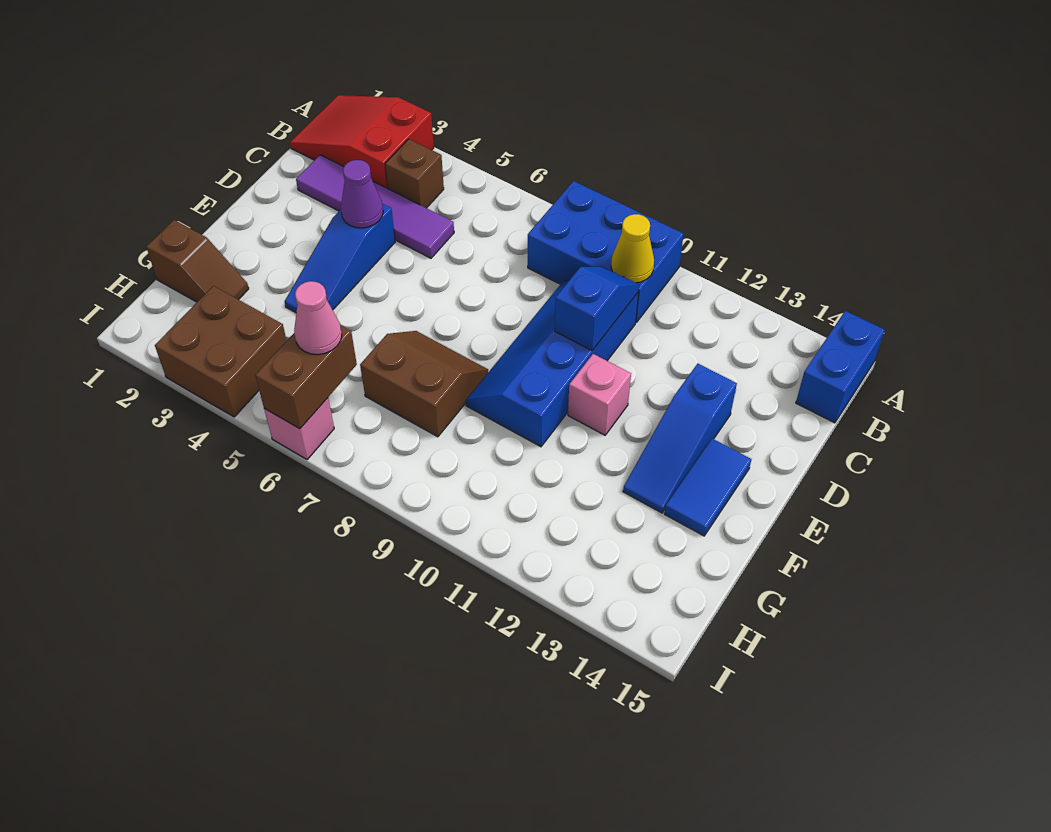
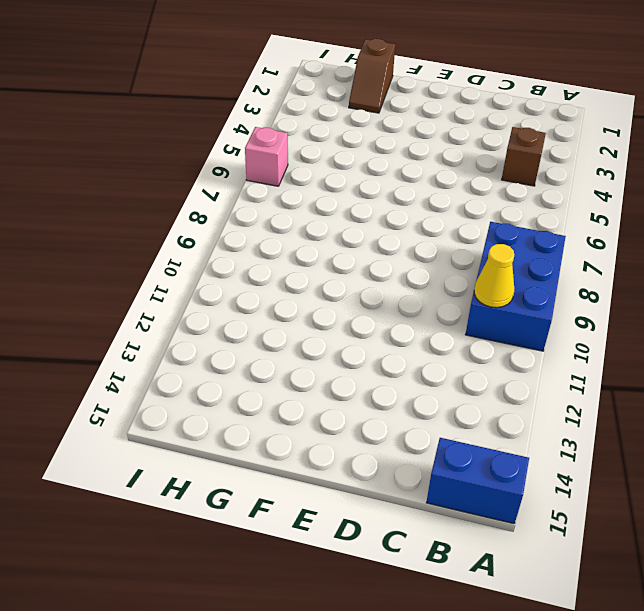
none -> red 2x3 slope [290,95,434,189]
none -> purple 1x4 tile [296,155,454,258]
none -> blue 2x4 slope [466,280,639,447]

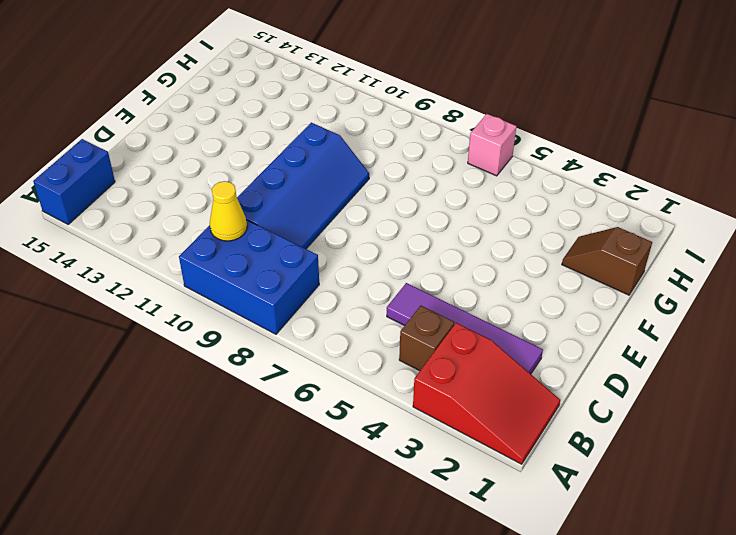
none -> blue 1x3 slope [285,204,395,313]
none -> blue 1x3 slope [623,363,737,513]
none -> pink 1x1 brick [568,354,631,435]

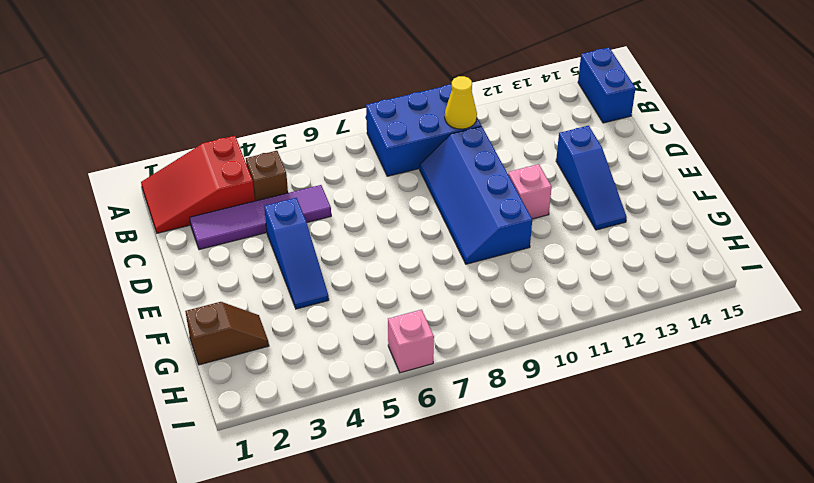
none -> blue 1x2 tile [664,439,751,536]
none -> brown 2x2 slope [360,331,488,437]
none -> brown 2x2 brick [155,286,287,417]

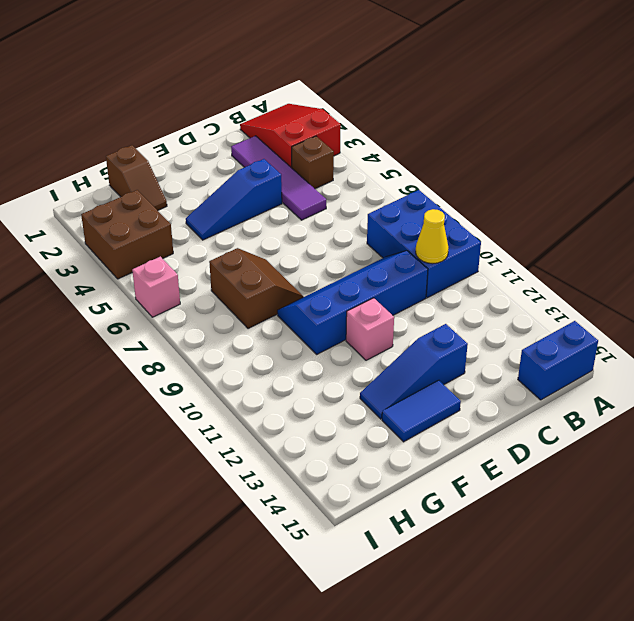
none -> blue 1x2 slope [555,266,639,350]
none -> purple 1x1 cone [341,160,383,228]
none -> brown 1x2 brick [255,325,357,429]

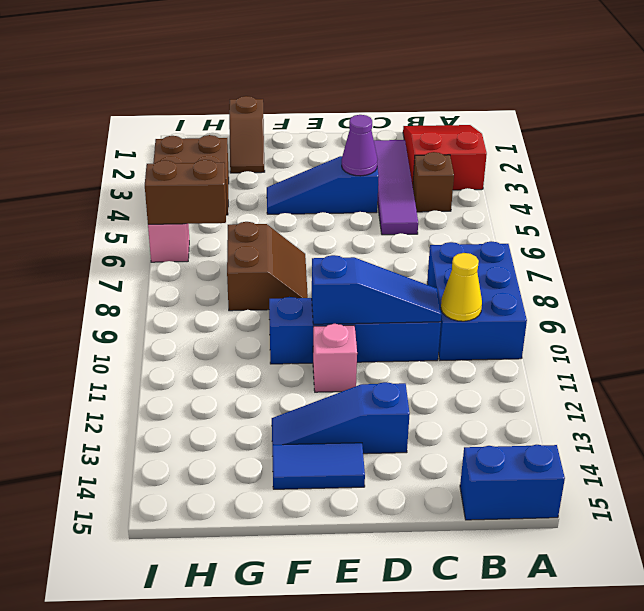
blue 1x3 slope [312,255,442,324] -> blue 1x2 slope [555,266,639,350]
none -> pink 1x1 cone [294,281,342,355]

